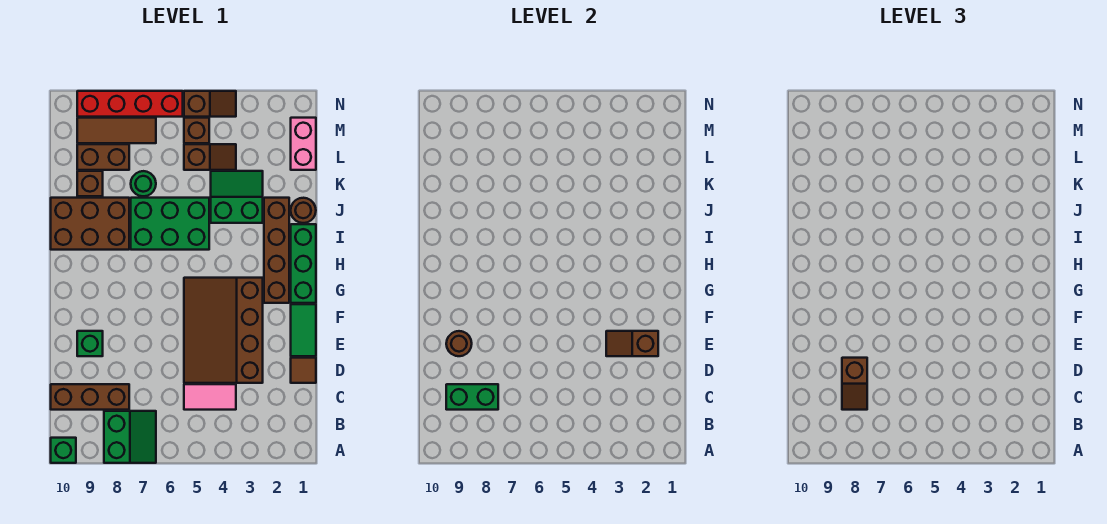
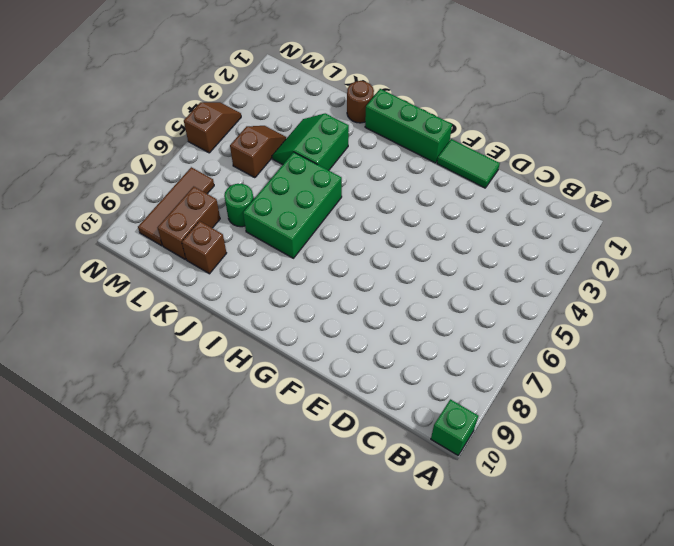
none -> green 2x2 slope [104,411,156,463]
none -> pink 1x2 tile [184,384,236,410]
none -> brown 1x3 brick [51,384,129,410]

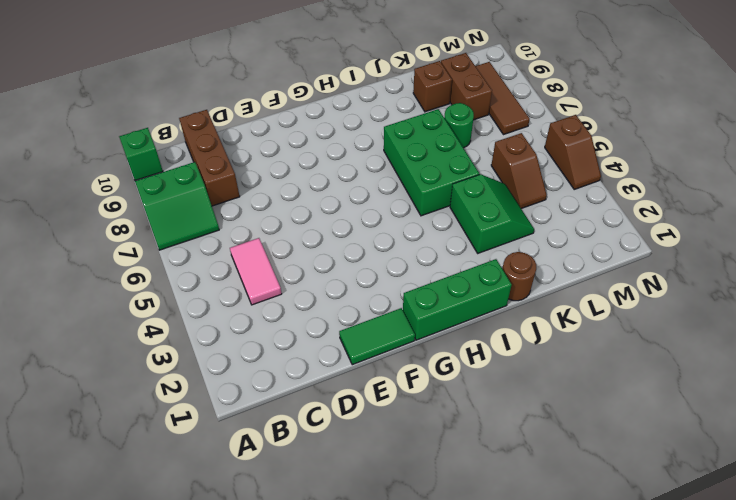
none -> brown 1x1 tile [291,358,316,383]
none -> brown 3x4 slope [184,278,263,383]
none -> green 1x1 brick [77,331,103,356]

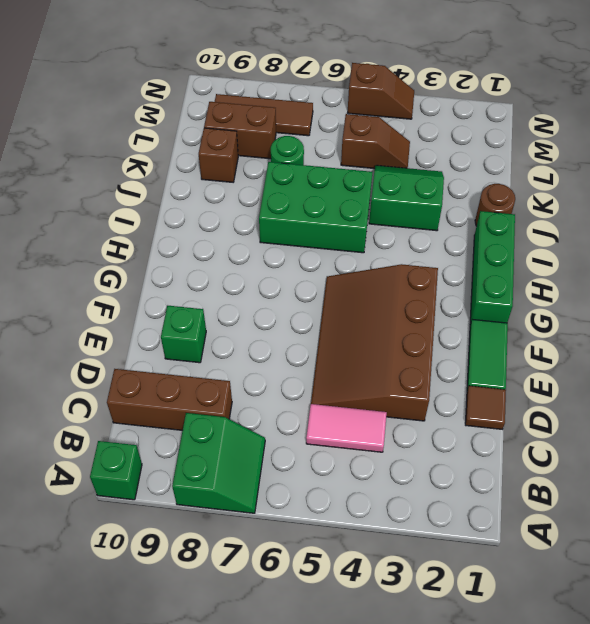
none -> brown 1x4 brick [264,198,289,303]
none -> brown 2x3 brick [51,198,129,250]
none -> pink 1x2 brick [291,118,316,170]

